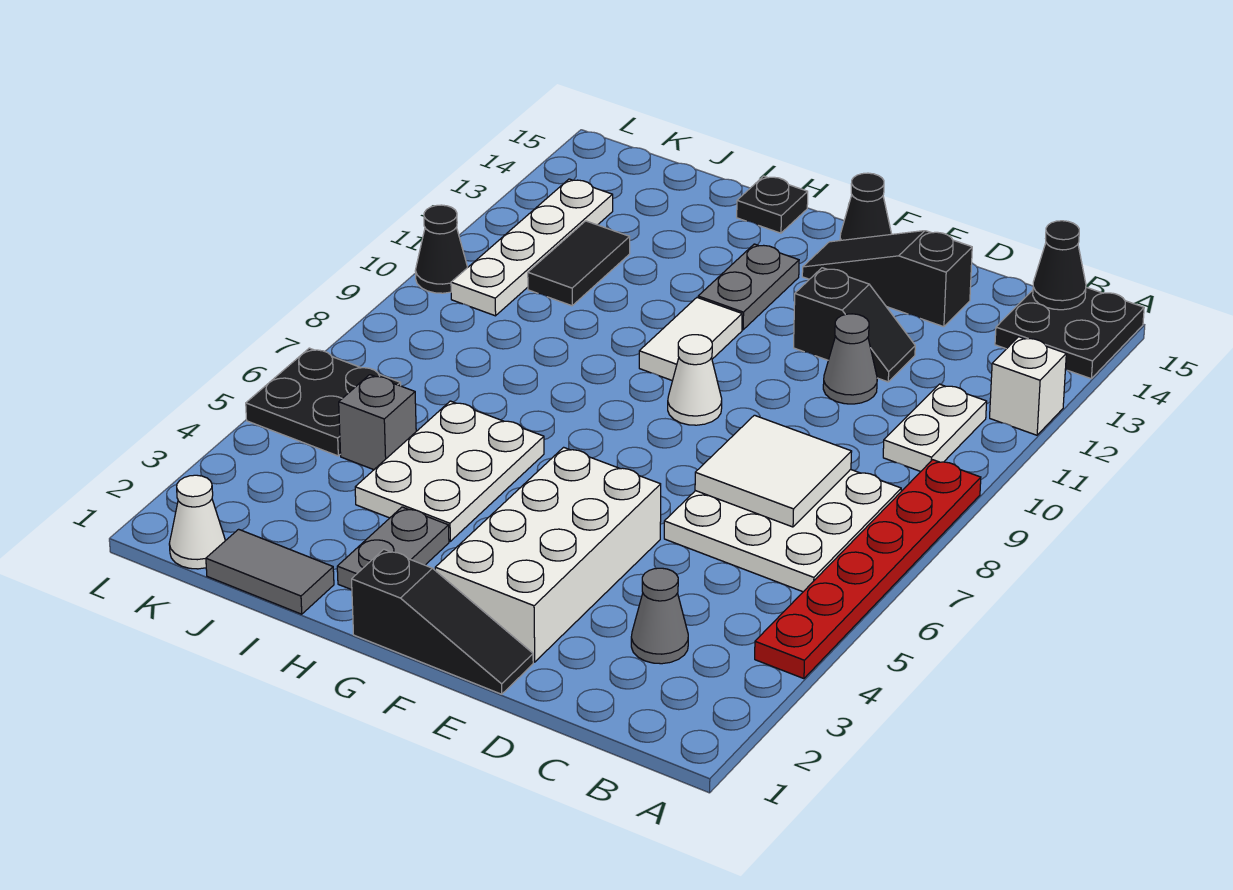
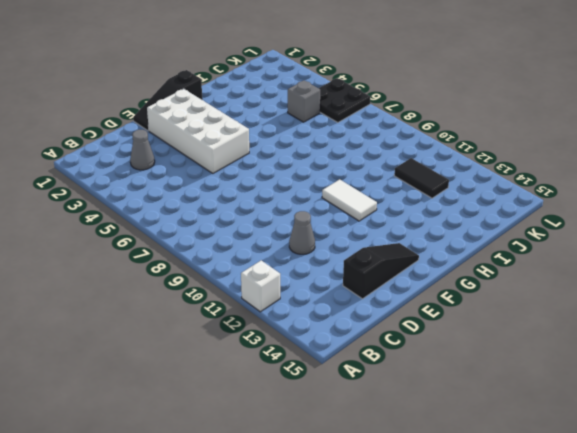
none -> red 1x6 plate [755,460,981,679]
none -> black 2x2 plate [995,287,1144,379]
none -> white 3x3 plate [664,469,901,592]

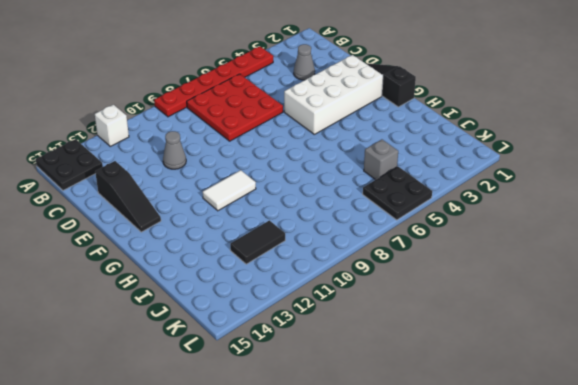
red 3x3 plate [187,74,283,141] -> white 3x3 plate [664,469,901,592]
none -> white 1x2 plate [883,384,987,471]
none -> black 1x2 slope [794,268,915,382]
none -> white 1x1 cone [668,335,722,425]

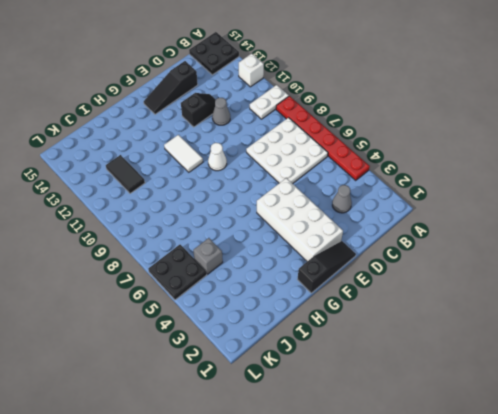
white 1x2 plate [250,85,289,119] -> white 1x2 plate turned to [883,384,987,471]
none -> black 1x1 cone [840,173,891,241]
none -> grey 1x2 plate [698,244,799,330]
none -> grey 1x2 plate [337,507,449,590]

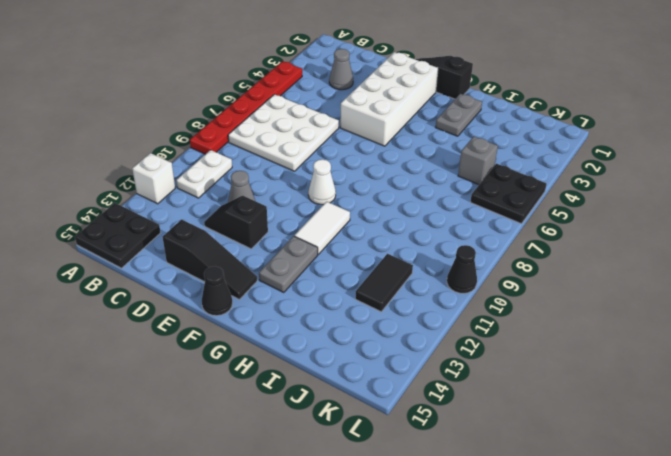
none -> white 2x3 plate [355,401,544,541]
none -> black 1x1 plate [737,176,808,233]
none -> grey 1x2 tile [206,529,334,614]

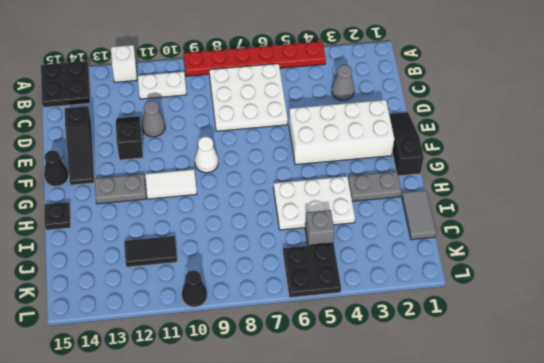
none -> white 1x1 cone [169,475,225,569]
none -> white 1x4 plate [451,179,613,316]
none -> black 1x1 cone [1033,221,1086,310]

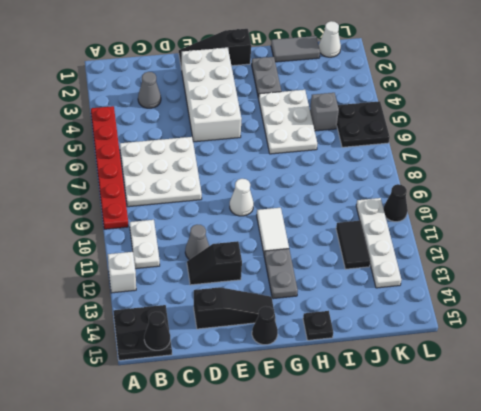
none -> white 2x2 tile [695,415,852,527]

